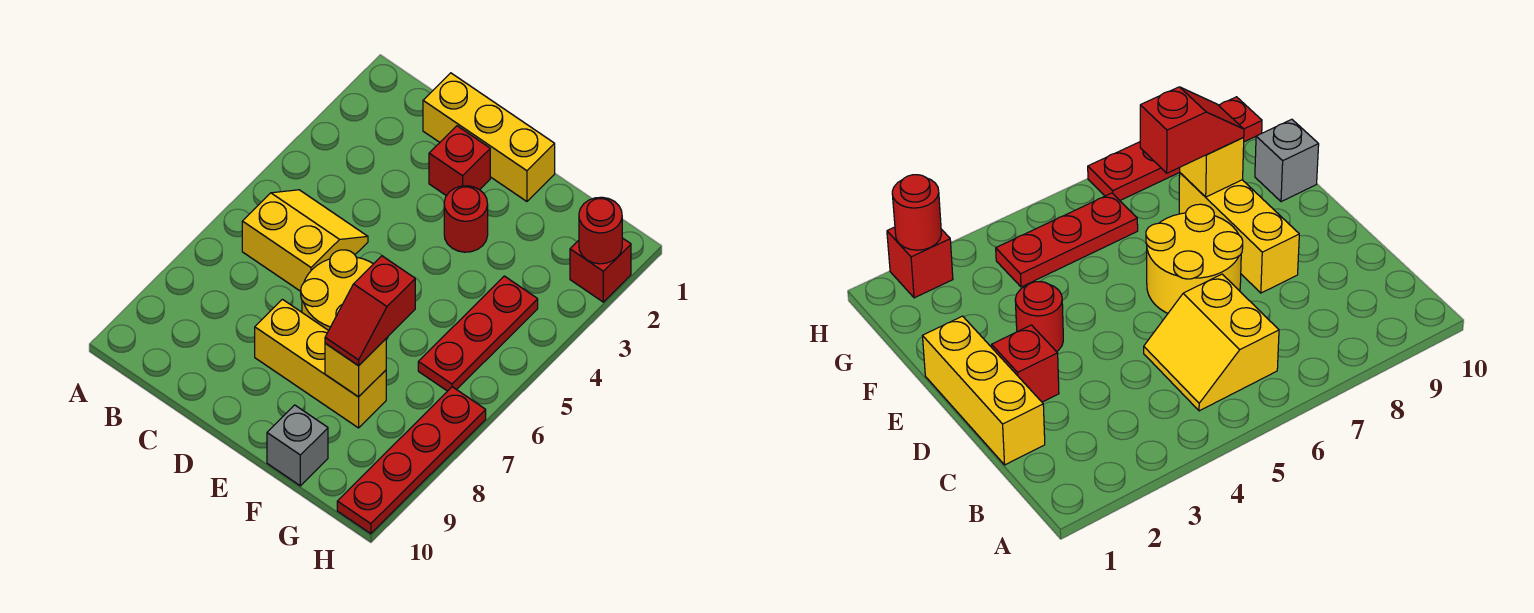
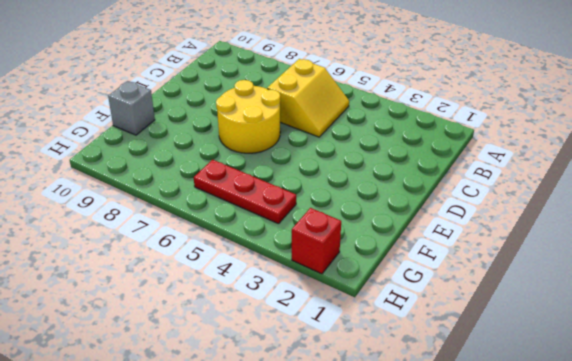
none -> yellow 1x3 brick [423,73,555,201]
none -> red 1x1 brick [429,126,490,196]
none -> yellow 1x3 brick [255,299,386,428]

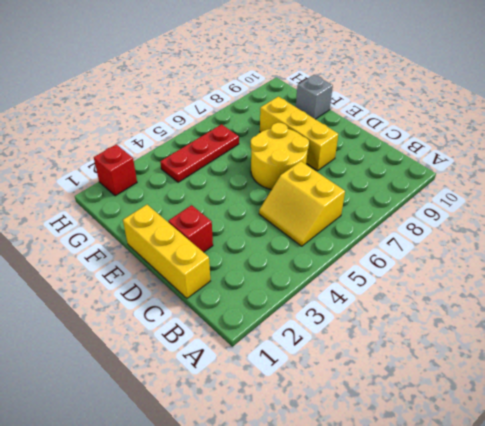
none -> red 1x1 round brick [444,186,488,252]
none -> red 1x4 plate [337,387,486,534]
none -> yellow 1x1 brick [325,339,386,397]

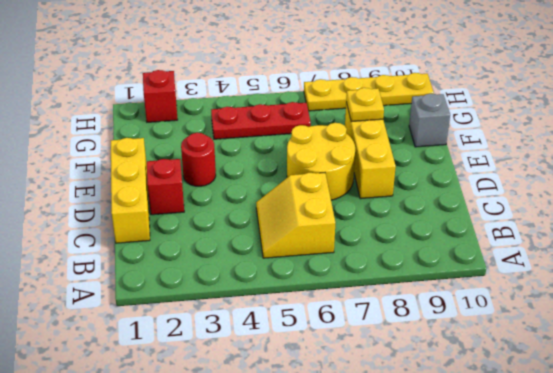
yellow 1x1 plate [346,88,384,122] -> yellow 1x1 brick [325,339,386,397]
yellow 1x4 plate [304,73,434,111] -> red 1x4 plate [337,387,486,534]
none -> red 1x1 round brick [579,197,622,264]
none -> red 1x2 slope [325,256,415,366]

